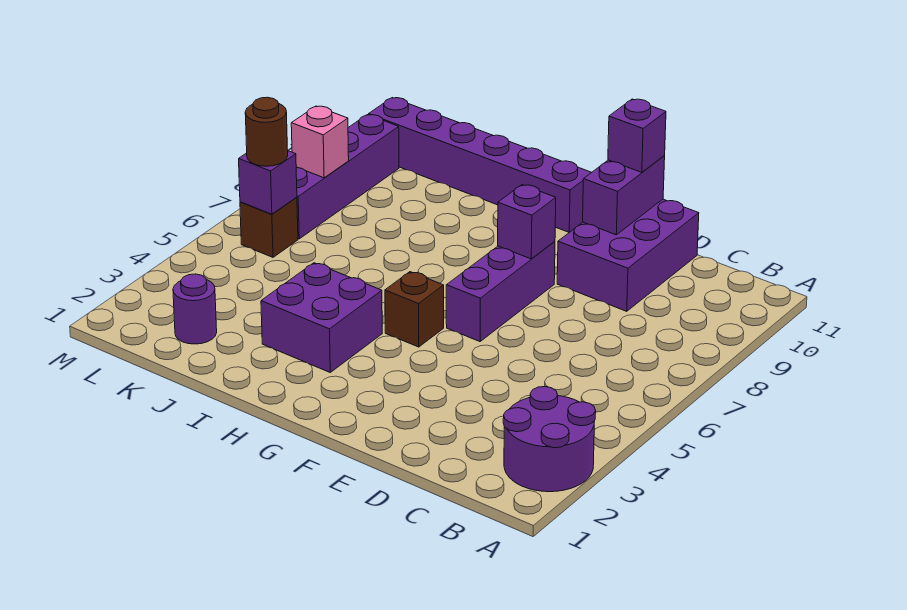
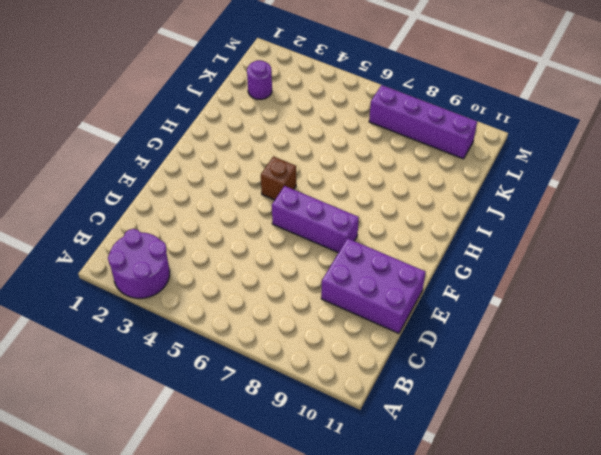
none -> purple 1x6 brick [369,98,592,232]
none -> purple 2x2 brick [261,263,382,372]
none -> brown 1x1 brick [240,197,298,257]

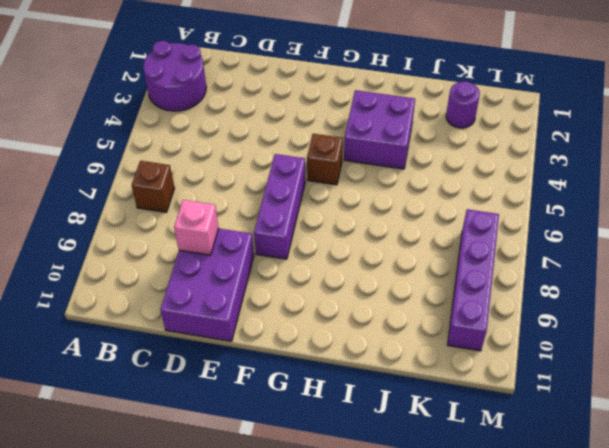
brown 1x1 brick [132,161,174,212] -> brown 1x1 brick moved to [240,197,298,257]
pink 1x1 brick [174,200,218,255] -> pink 1x1 brick moved to [291,106,349,178]
none -> purple 1x6 brick [369,98,592,232]
none -> purple 1x2 brick [583,156,665,235]
none -> purple 1x1 brick [498,185,556,259]

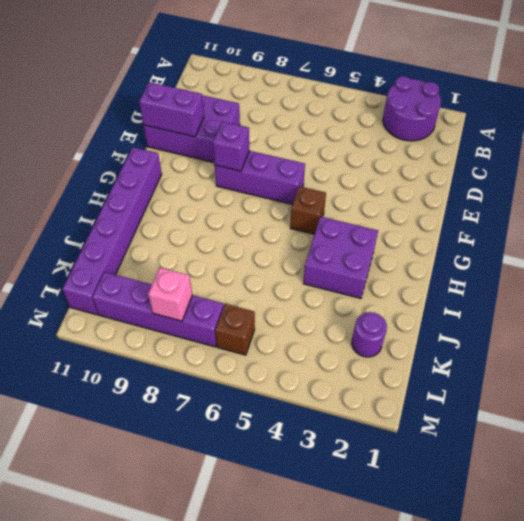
none -> purple 1x1 brick [239,151,297,214]
none -> purple 1x1 brick [608,99,666,172]
none -> brown 1x1 round brick [245,97,288,166]

